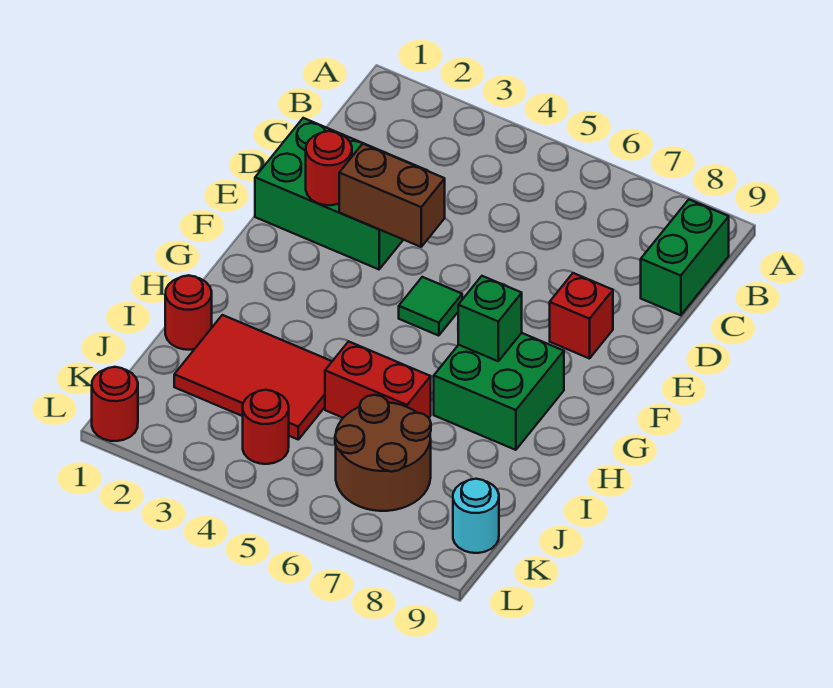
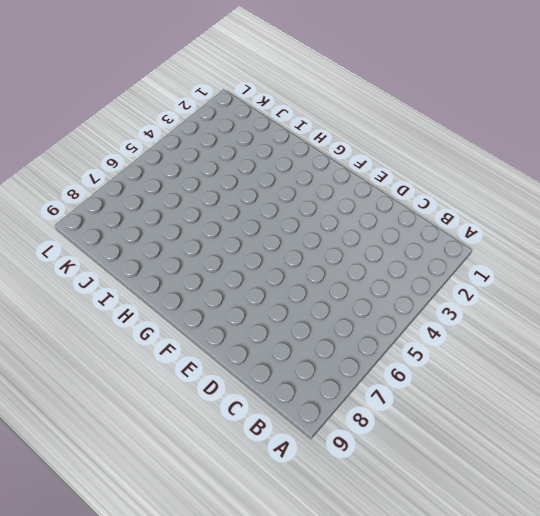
none -> green 1x2 brick [641,200,729,315]
none -> green 2x3 brick [255,118,427,269]
none -> red 1x1 brick [550,273,613,359]

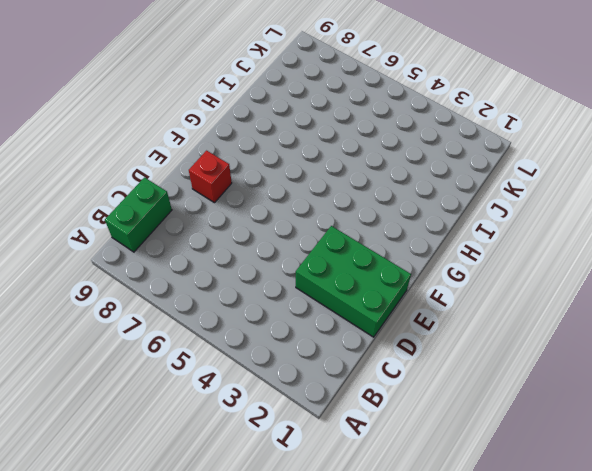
none -> green 1x1 tile [399,277,462,336]
none -> green 2x2 brick [434,333,564,450]
none -> red 1x1 round brick [165,275,212,350]

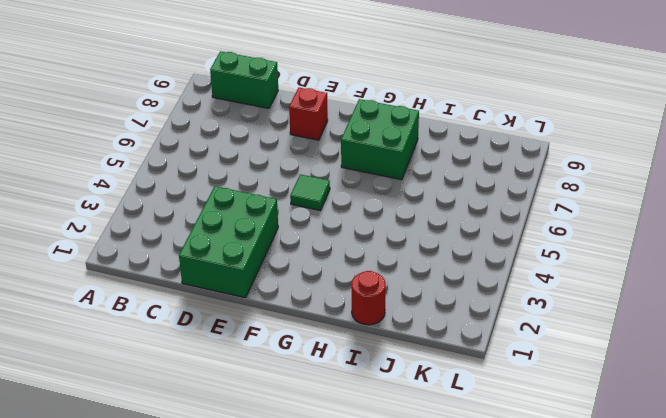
none -> red 2x3 tile [174,315,332,439]
none -> red 1x2 brick [325,341,431,418]
none -> brown 2x2 round brick [335,395,431,511]

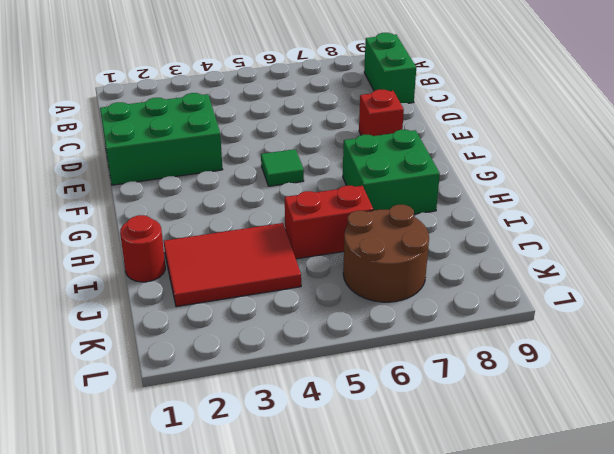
none -> red 1x1 round brick [243,390,289,464]
none -> cyan 1x1 round brick [453,479,499,553]
none -> red 1x1 round brick [92,367,138,441]

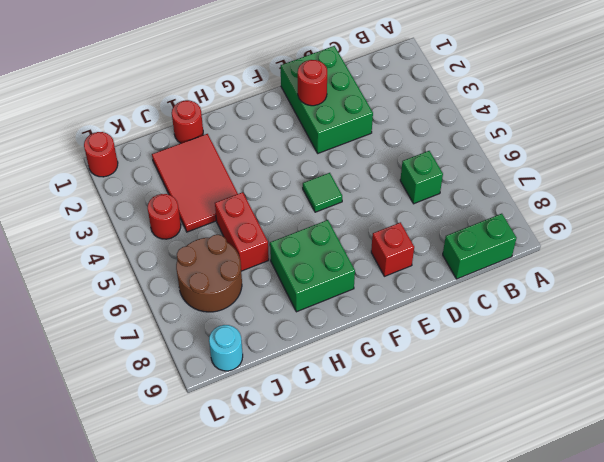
green 1x1 brick [400,151,443,204] -> green 1x1 brick moved to [458,276,522,361]
none -> brown 1x2 brick [339,144,445,247]

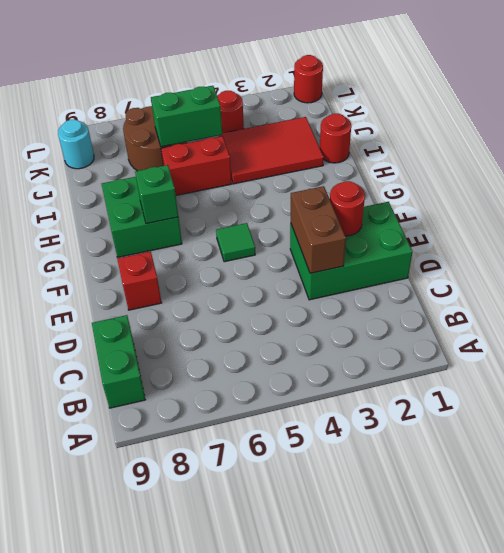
brown 1x2 brick [291,186,346,273] -> brown 1x2 brick turned to [339,144,445,247]
green 1x2 brick [151,86,222,147] -> none

